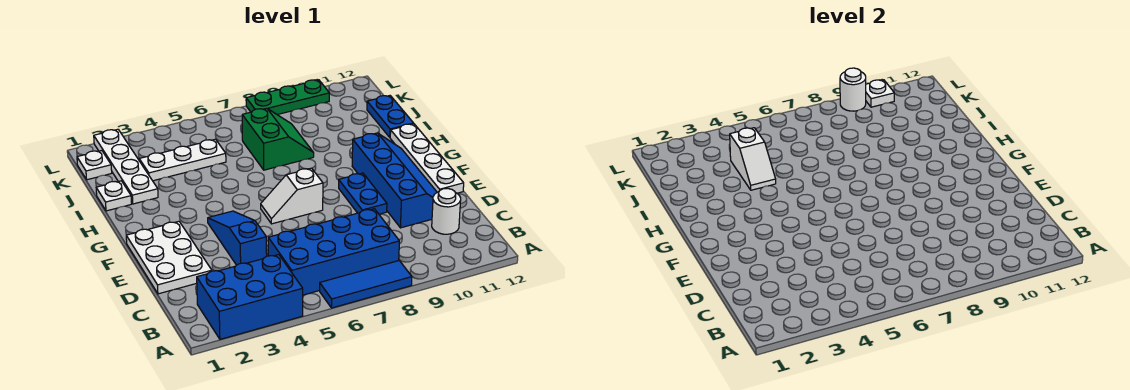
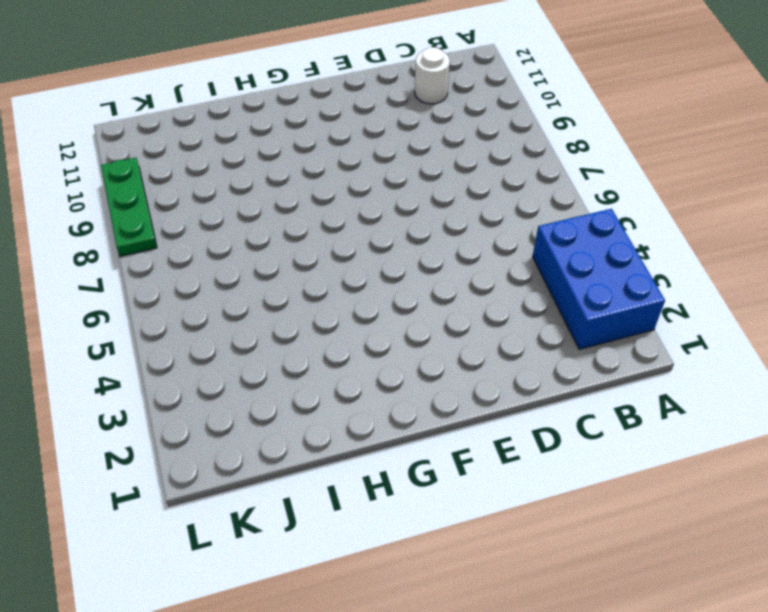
none -> blue 1x3 tile [320,261,412,308]
none -> blue 2x4 brick [268,209,399,295]
none -> white 2x3 plate [126,221,212,294]

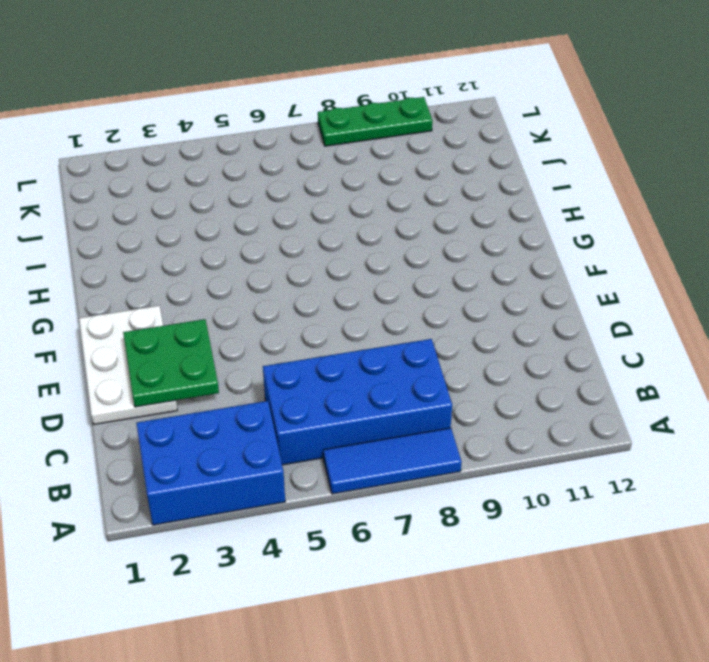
green 2x2 plate [123,319,219,407] -> none
none -> white 1x1 round brick [432,188,461,234]
none -> blue 1x3 slope [208,211,267,265]
none -> blue 2x4 slope [352,133,437,228]

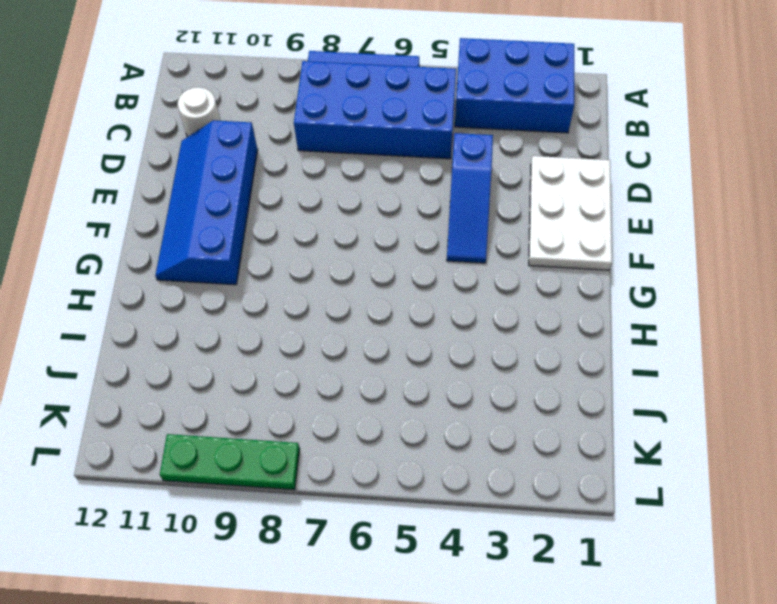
none -> blue 1x2 plate [339,173,387,214]
none -> white 1x4 plate [390,124,464,193]
none -> white 1x2 slope [261,168,323,224]

